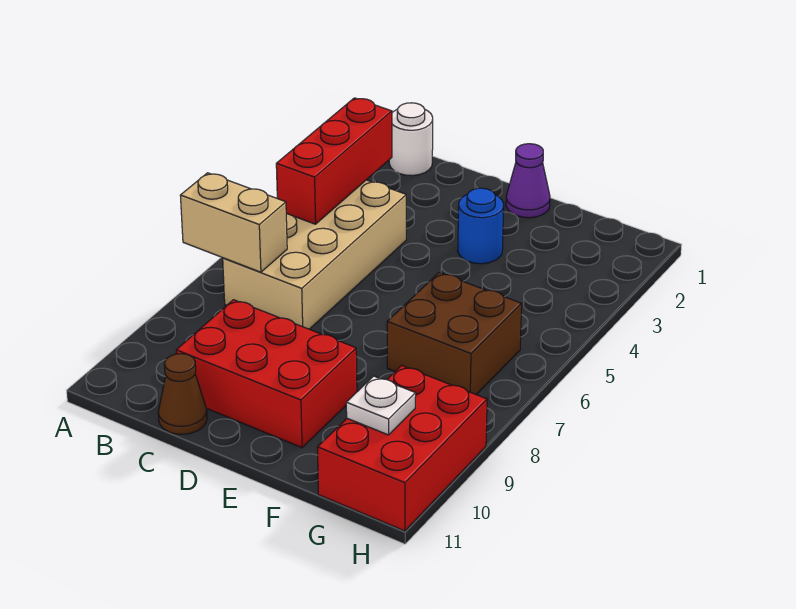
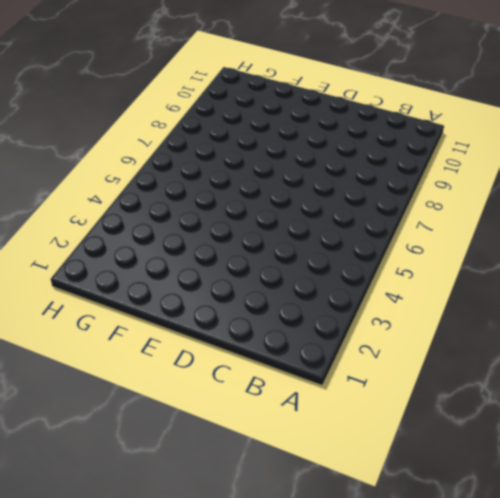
none -> white 1x1 round brick [389,103,433,176]
none -> tan 2x4 brick [223,180,406,329]

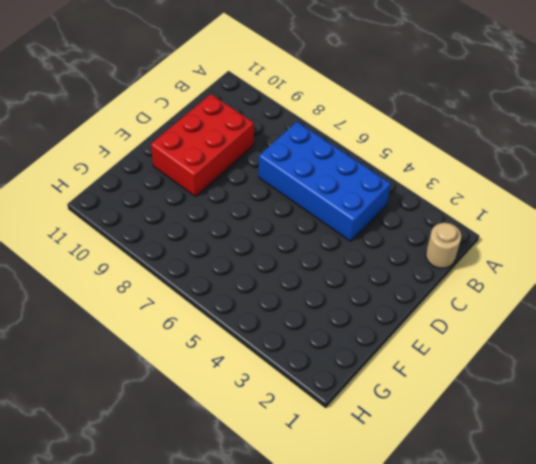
tan 1x1 round brick [426,223,461,268] -> white 1x1 round brick [389,103,433,176]
blue 2x4 brick [259,122,391,241] -> tan 2x4 brick [223,180,406,329]
none -> brown 1x1 cone [158,354,207,434]
none -> purple 1x1 cone [506,144,550,218]

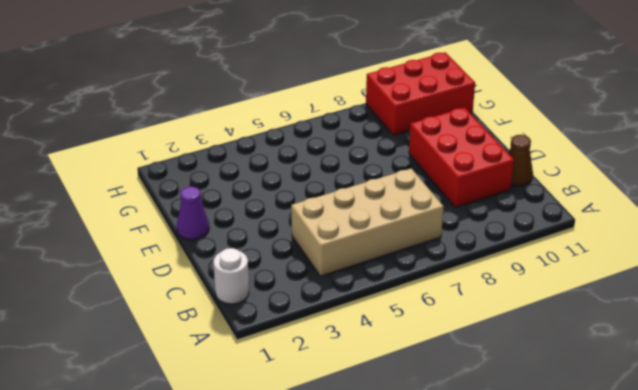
none -> blue 1x1 round brick [458,188,504,264]
none -> brown 2x2 brick [387,273,522,395]

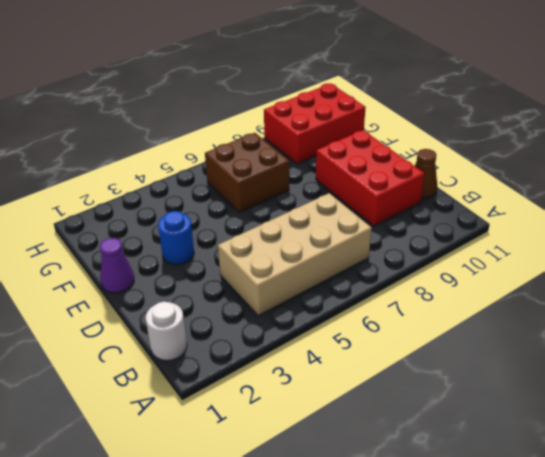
none -> tan 1x2 brick [180,173,287,272]
none -> red 1x3 brick [276,98,392,224]

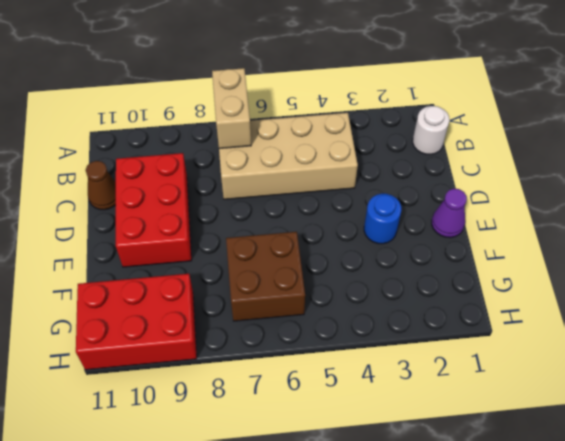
none -> red 1x3 brick [276,98,392,224]
none -> white 1x1 plate [346,376,416,435]

